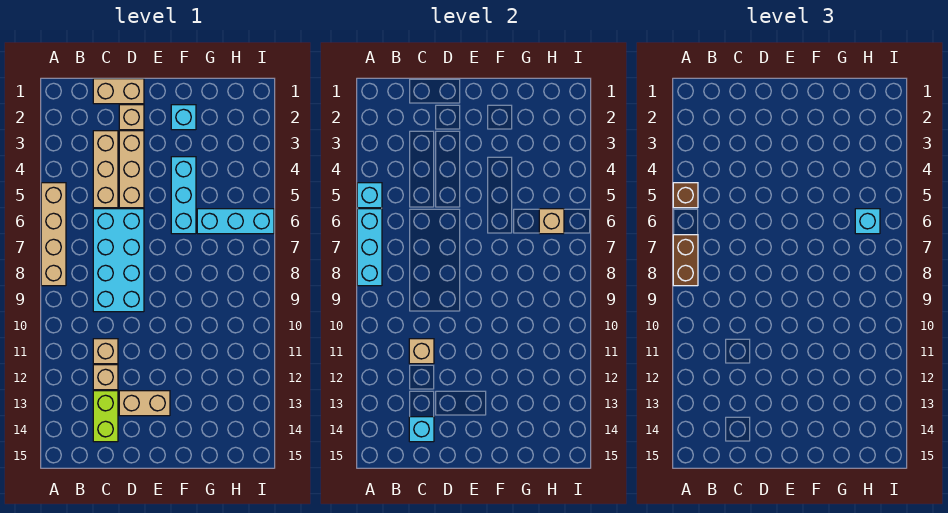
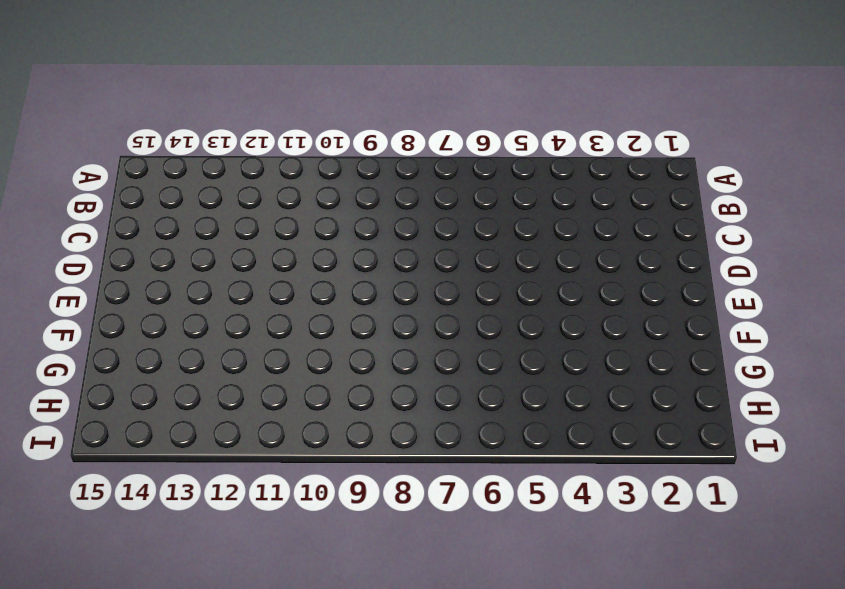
none -> tan 1x4 brick [41,183,66,286]
none -> tan 1x2 brick [93,79,144,104]
none -> tan 1x3 brick [93,131,118,208]

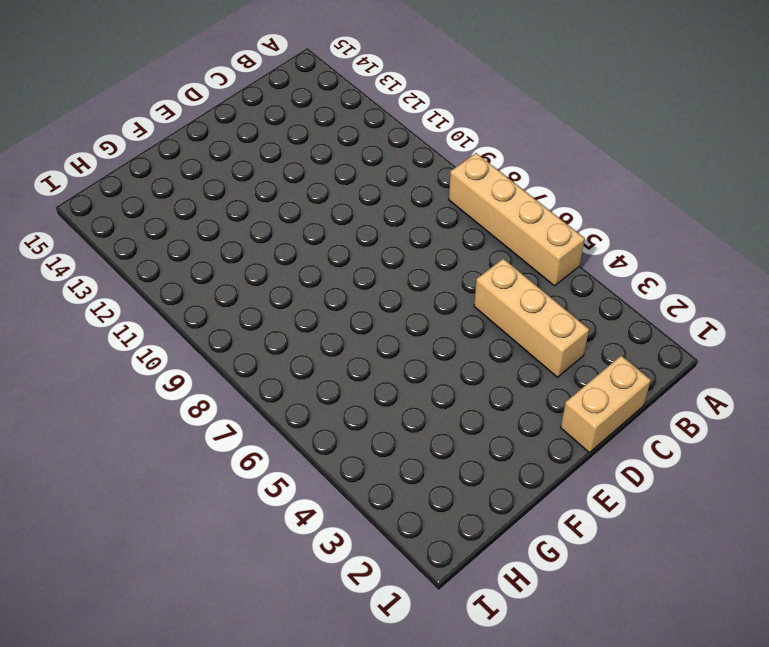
none -> cyan 2x4 brick [93,209,144,312]
none -> tan 1x1 brick [93,339,118,364]
none -> tan 1x1 brick [93,365,118,390]

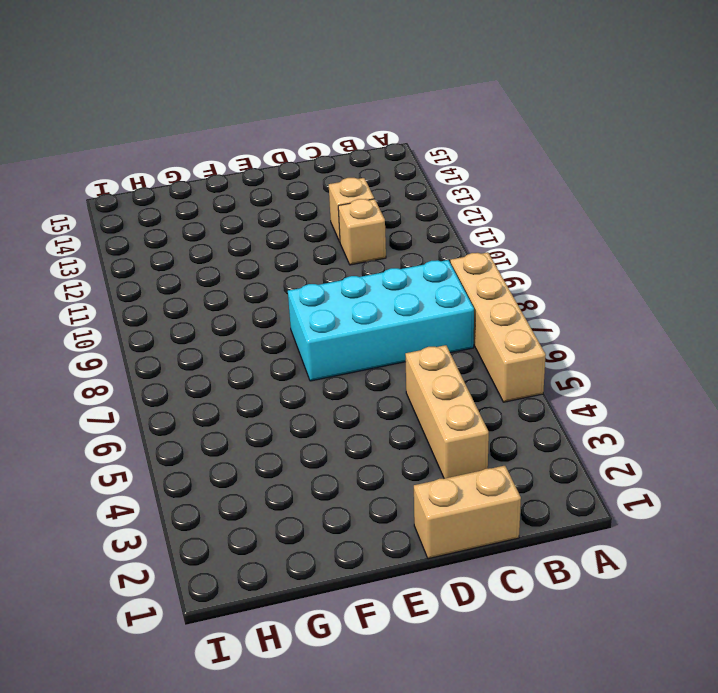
cyan 2x4 brick [288,260,474,381] -> cyan 2x4 brick turned to [93,209,144,312]
none -> lime 1x2 brick [93,391,118,442]
none -> tan 1x1 brick [119,105,144,130]
none -> tan 1x3 brick [119,131,144,208]

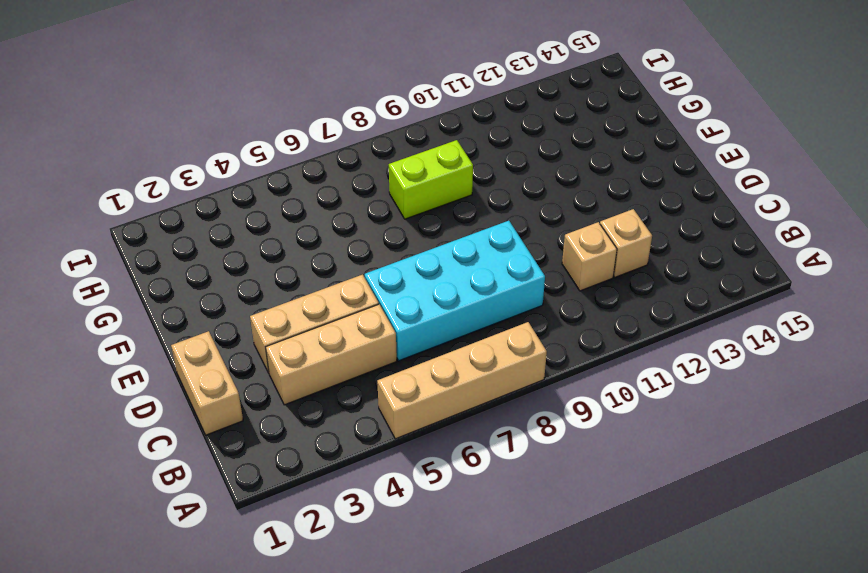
lime 1x2 brick [389,140,473,219] -> lime 1x2 brick moved to [93,391,118,442]
none -> tan 1x1 brick [119,105,144,130]
none -> tan 1x2 brick [119,391,170,416]
none -> cyan 1x1 brick [171,105,196,130]

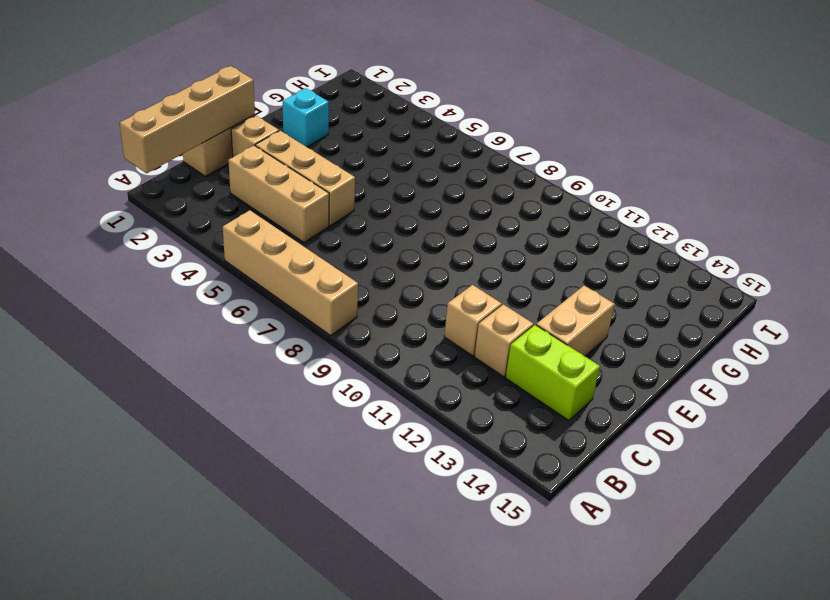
tan 1x4 brick [120,66,255,173] -> none
none -> cyan 2x4 brick [93,209,144,312]
none -> cyan 1x3 brick [171,157,196,234]
none -> cyan 1x3 brick [197,209,274,234]

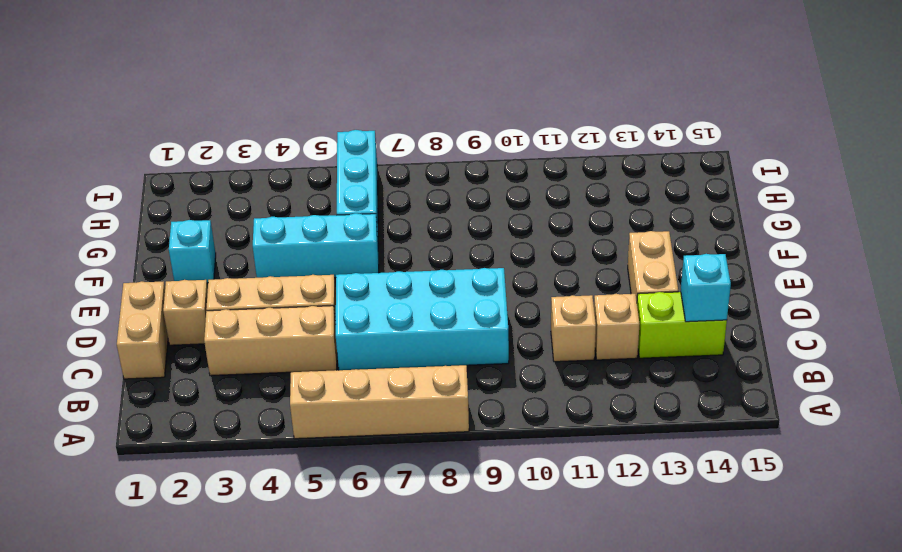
none -> cyan 1x1 brick [357,183,382,208]
none -> cyan 1x3 brick [357,209,382,286]
none -> tan 1x1 brick [409,339,434,364]

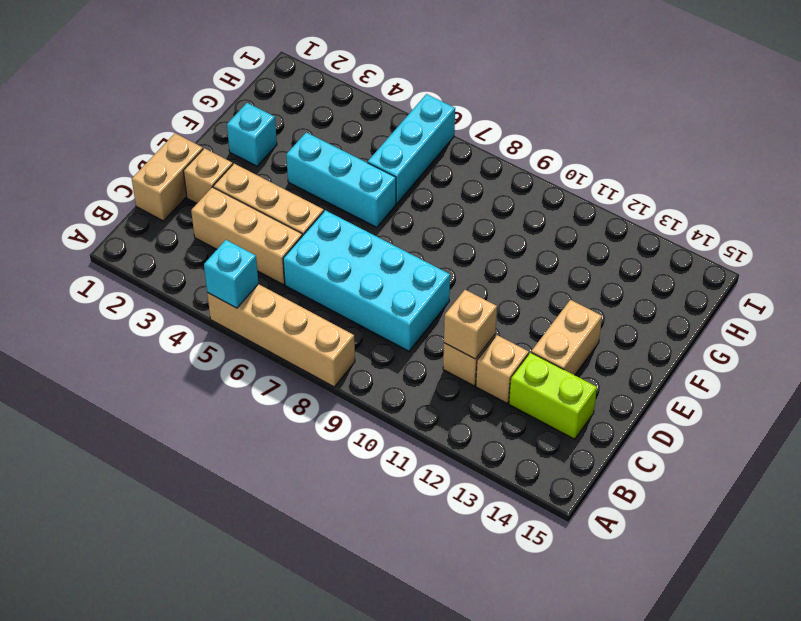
none -> cyan 1x3 brick [357,209,382,286]
none -> cyan 1x1 brick [409,417,434,442]
none -> tan 1x1 brick [539,209,564,234]

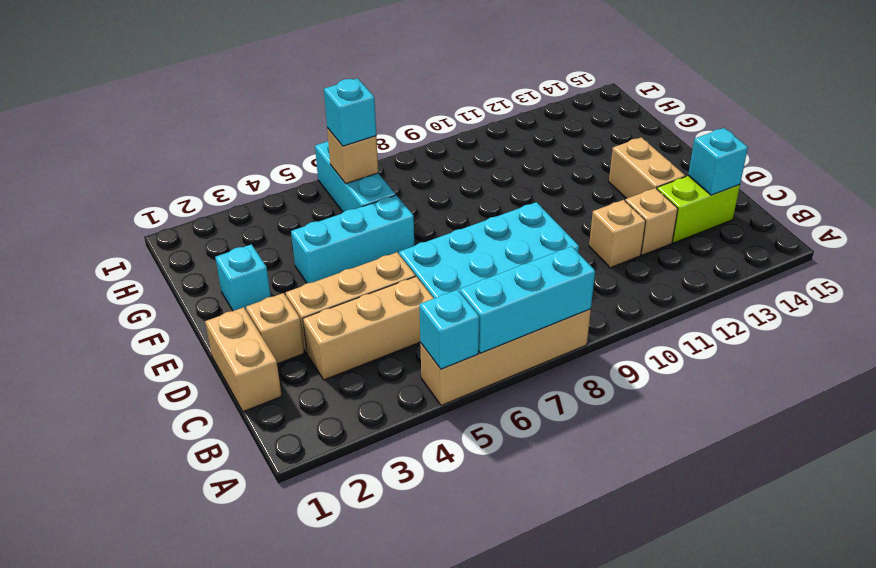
none -> tan 1x1 brick [409,339,434,364]
none -> brown 1x1 brick [673,183,698,208]
none -> brown 1x2 brick [673,235,698,286]

